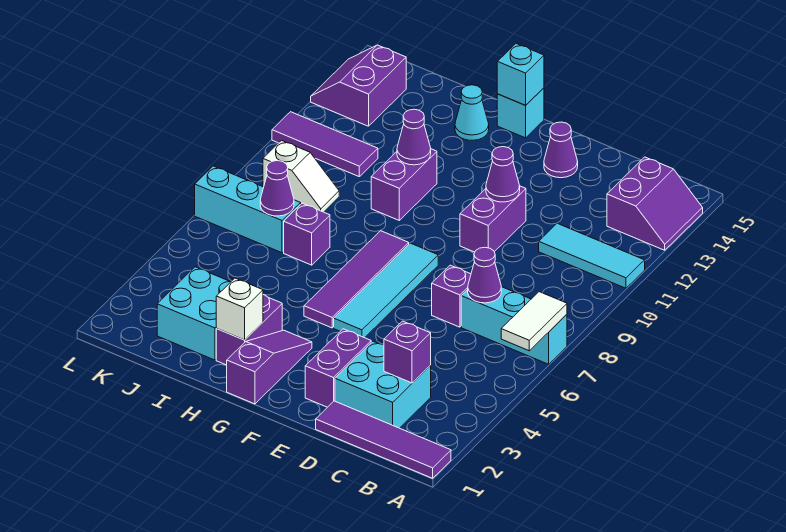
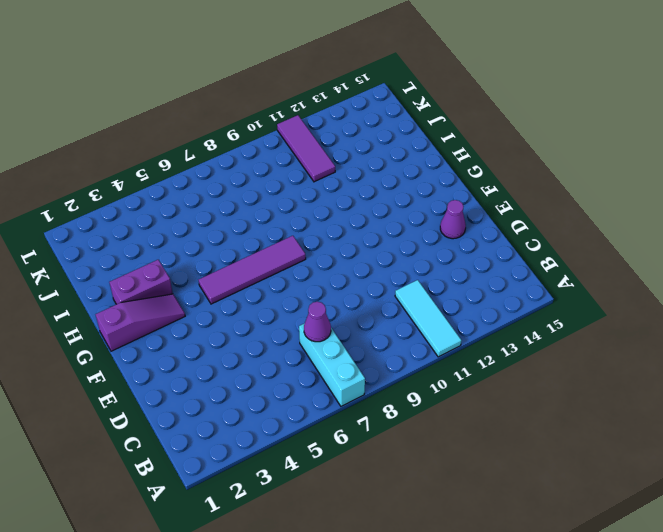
none -> purple 1x4 tile [316,401,451,478]
none -> purple 2x2 slope [607,157,703,250]
none -> cyan 2x2 brick [335,341,431,428]
none -> purple 1x1 brick [432,265,471,327]

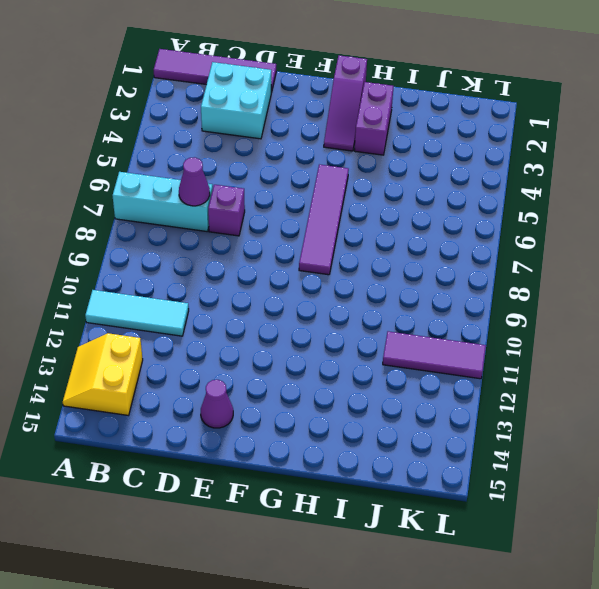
yellow 2x2 slope [63,333,143,415] -> purple 2x2 slope [607,157,703,250]
none -> purple 1x2 brick [305,329,371,407]
none -> purple 1x2 brick [460,186,526,252]
none -> cyan 1x4 tile [334,243,438,338]
none -> cyan 1x1 brick [497,88,544,138]

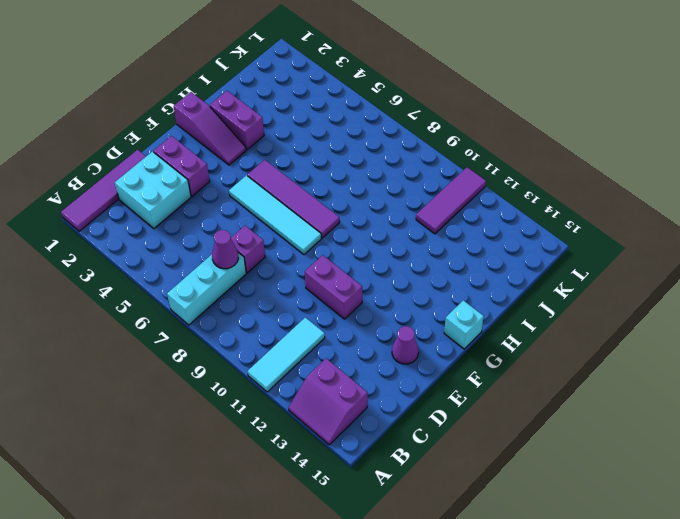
none -> purple 1x2 brick [371,149,437,220]
none -> cyan 1x1 cone [455,85,489,140]
none -> cyan 2x2 brick [157,267,230,360]
none -> purple 1x1 brick [284,203,330,265]

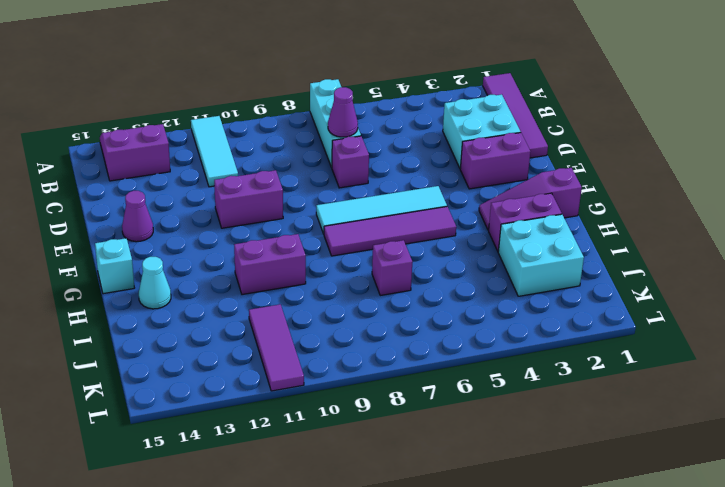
none -> cyan 1x3 brick [195,166,301,253]
none -> white 1x2 slope [263,141,339,212]
none -> purple 2x2 slope [311,45,406,126]
none -> white 1x2 tile [501,292,567,351]

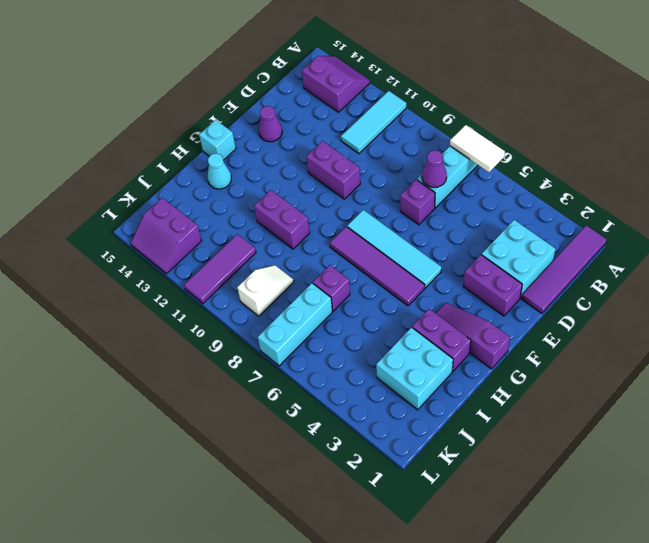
none -> purple 1x1 brick [384,321,431,383]
none -> purple 1x1 cone [486,147,520,202]
none -> cyan 1x1 brick [497,44,544,105]
none -> white 1x1 brick [216,278,263,340]

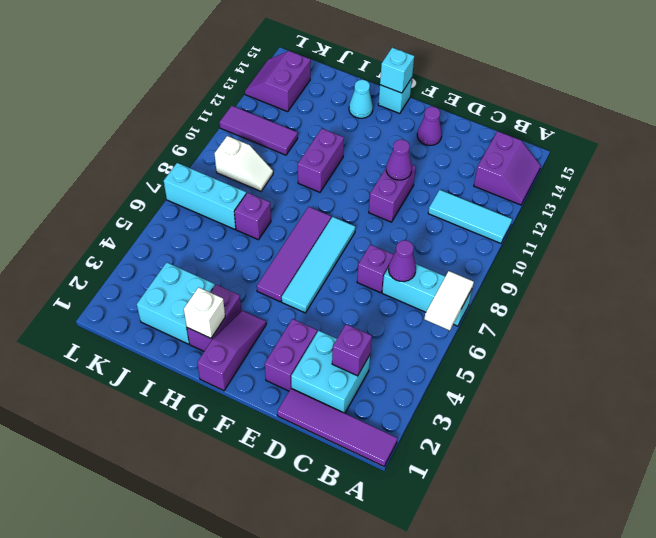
none -> purple 1x1 cone [397,109,431,165]
none -> purple 1x1 cone [260,161,294,216]

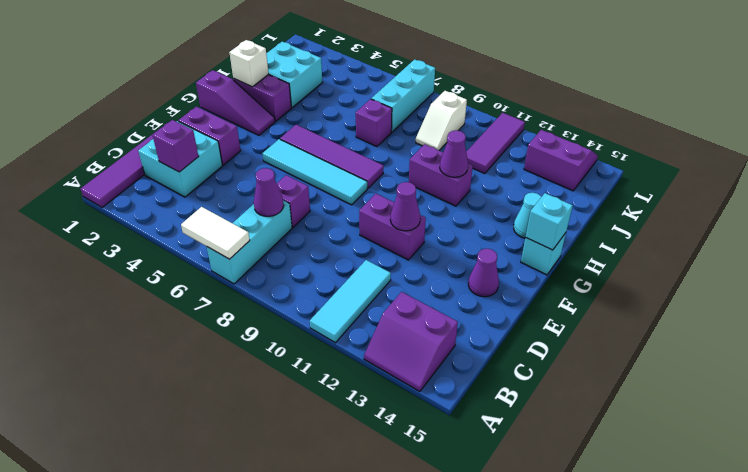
none -> purple 1x1 cone [260,161,294,216]

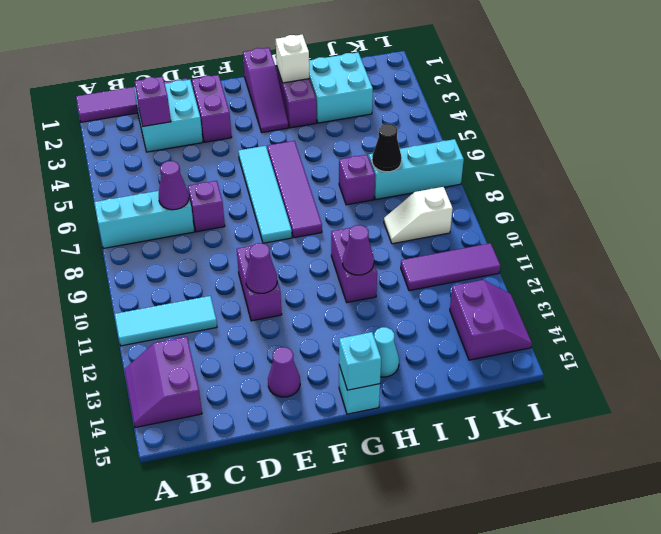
black 1x1 cone [372,124,402,172] -> purple 1x1 cone [260,161,294,216]
none -> white 1x2 tile [501,292,567,351]

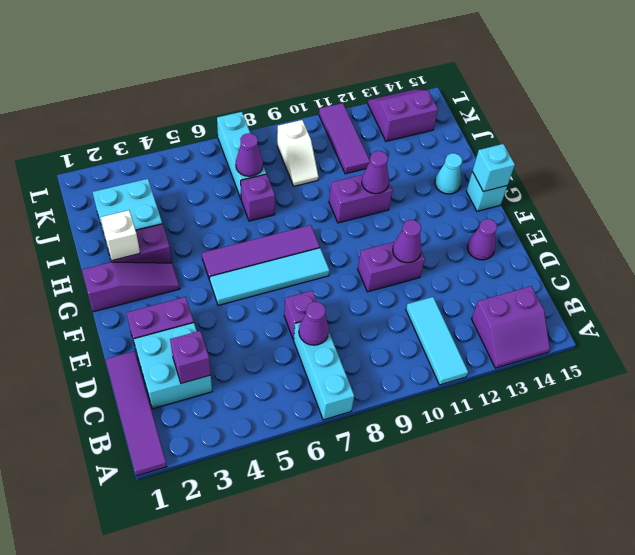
none -> white 1x2 tile [501,292,567,351]

